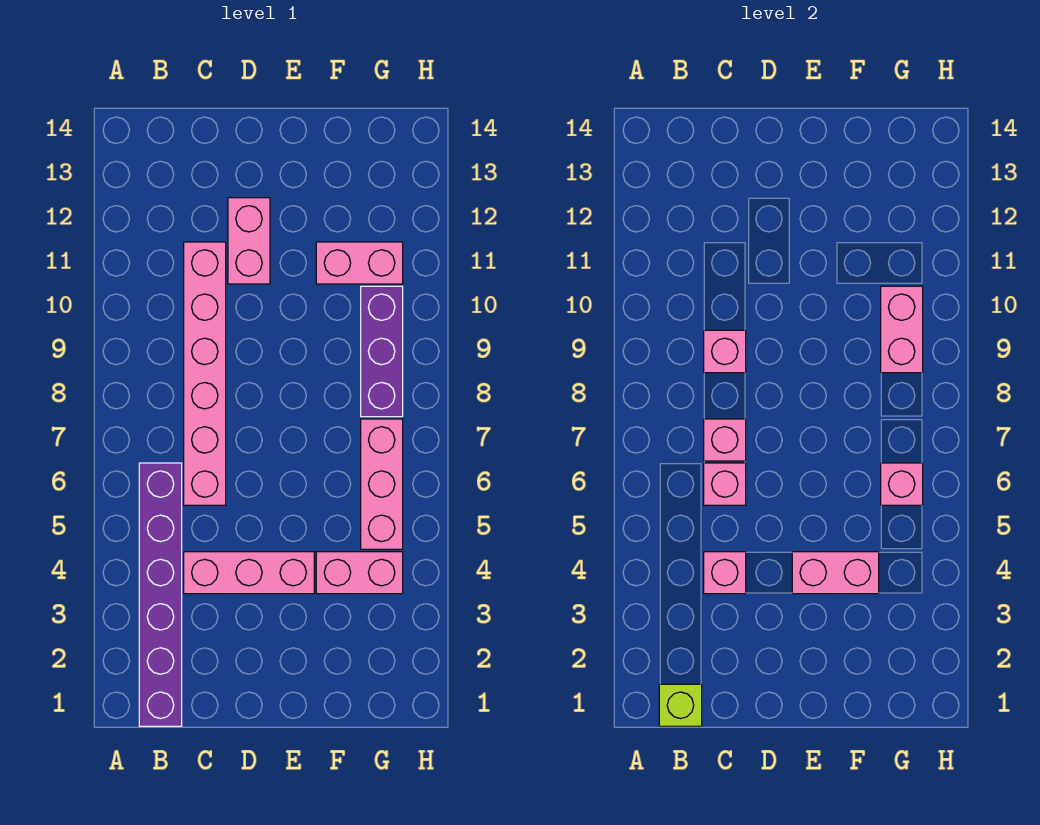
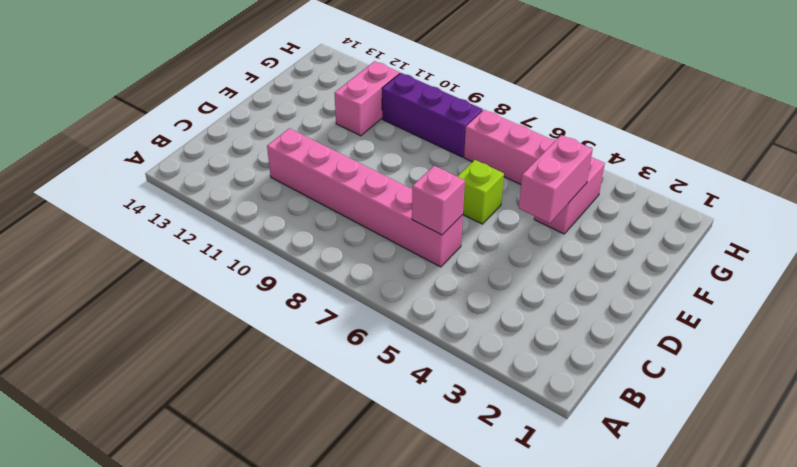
lime 1x1 brick [457,160,504,224] -> lime 1x1 brick moved to [659,684,702,726]
none -> purple 1x6 brick [139,463,182,726]
none -> pink 1x3 brick [184,552,314,594]
none -> pink 1x2 brick [228,198,270,284]

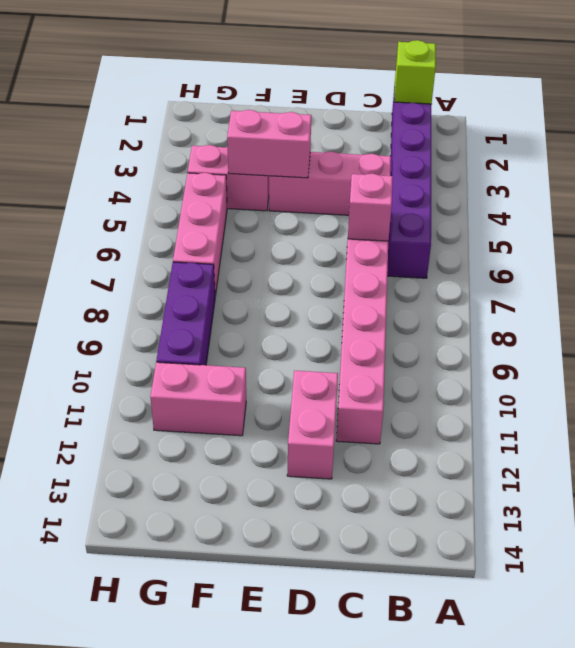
none -> pink 1x1 brick [704,552,746,594]
none -> pink 1x1 brick [704,419,746,461]
none -> pink 1x1 brick [704,330,746,373]

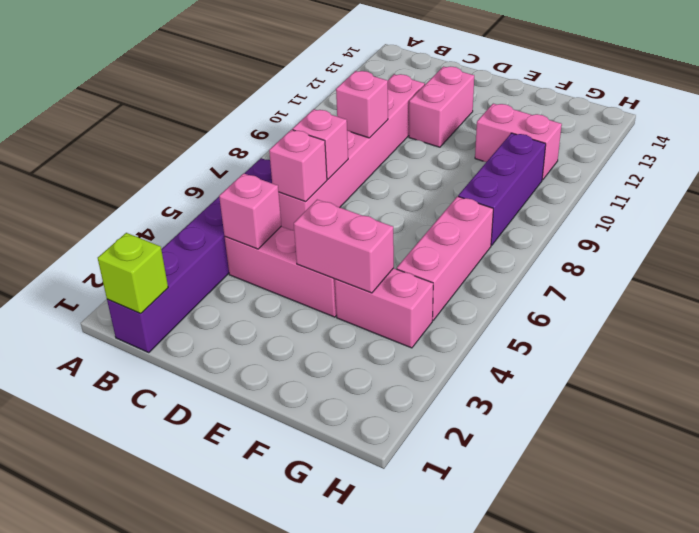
none -> pink 1x1 brick [881,463,923,505]
none -> pink 1x2 brick [881,286,923,373]

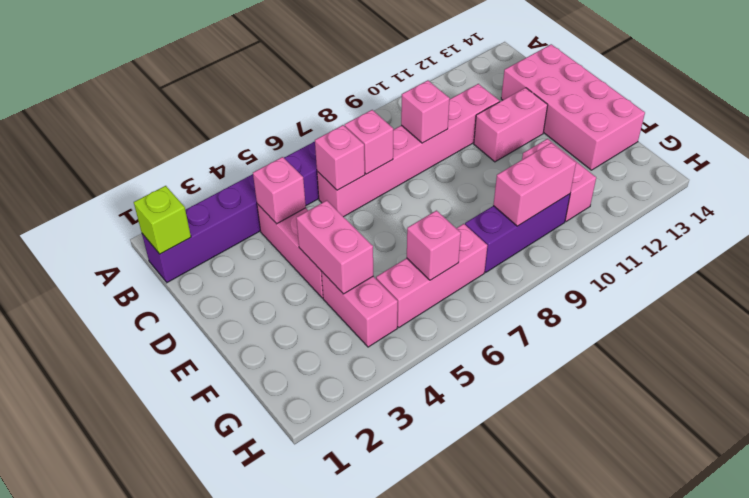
pink 2x4 brick [501,44,645,170] -> none

